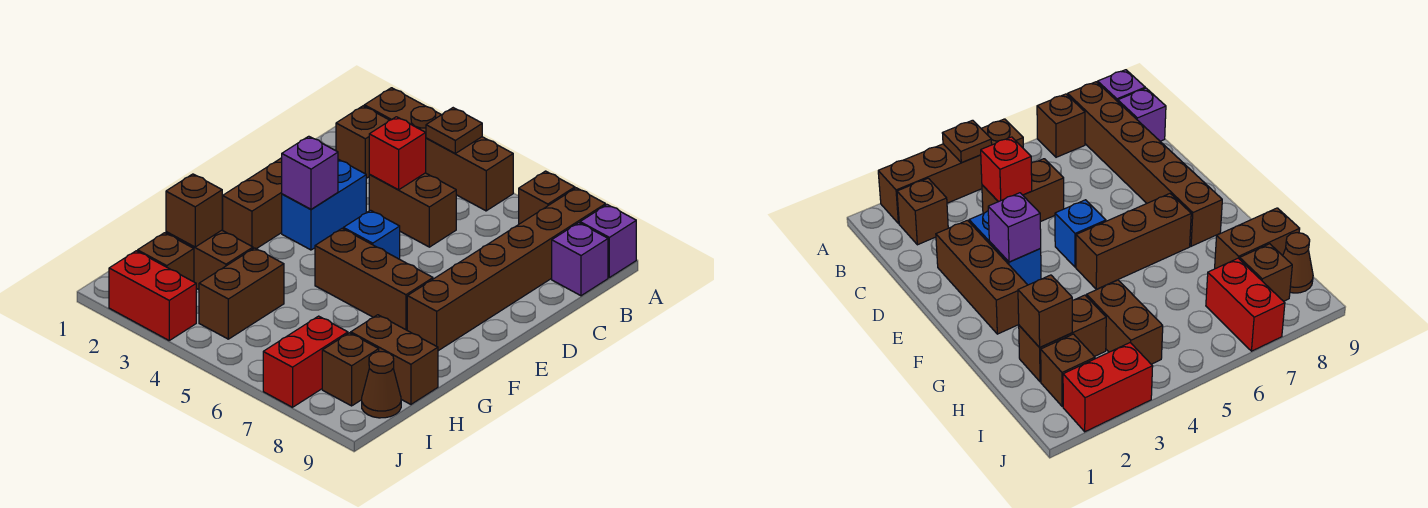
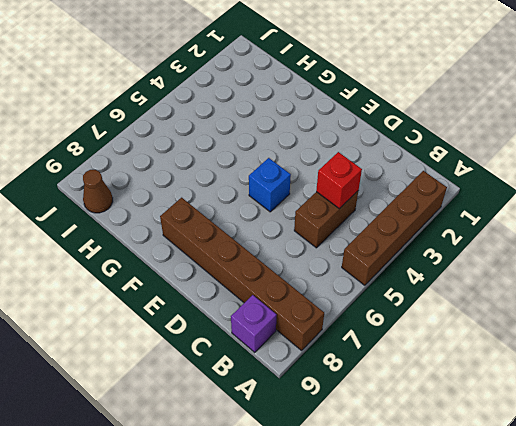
none -> brown 1x1 brick [519,171,575,224]
none -> purple 1x1 brick [580,205,636,278]
none -> brown 1x1 brick [336,106,390,178]

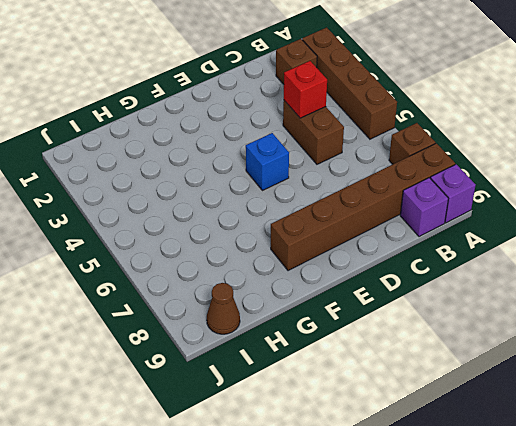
none -> brown 1x3 brick [222,158,282,249]
none -> blue 1x2 brick [282,159,366,250]
none -> brown 1x3 brick [315,229,433,330]

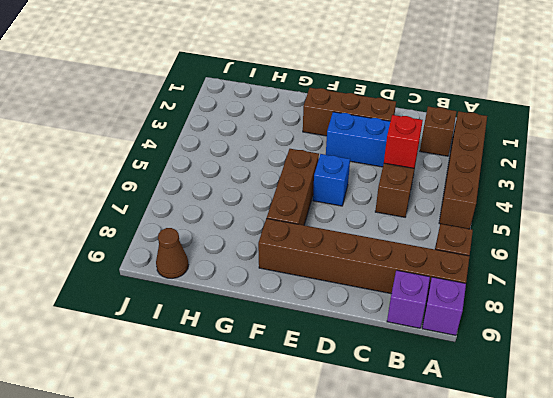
none -> brown 1x2 brick [166,230,253,290]
none -> brown 1x2 brick [199,248,284,339]
none -> brown 1x2 brick [351,315,438,404]

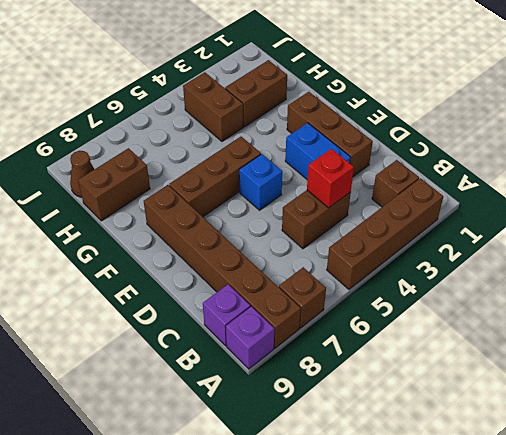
none -> brown 1x1 brick [138,233,194,282]
none -> red 1x2 brick [263,316,348,407]
none -> brown 1x1 brick [322,333,379,406]

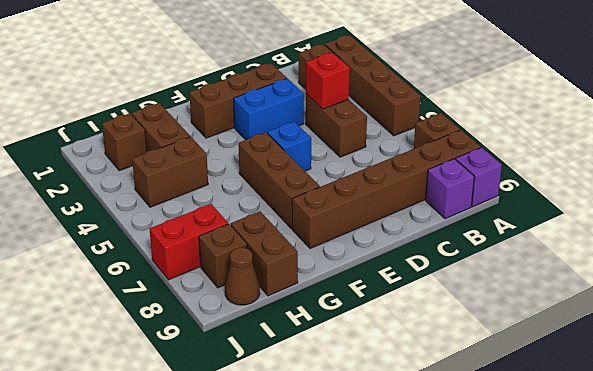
none -> red 1x2 brick [109,251,196,340]
none -> brown 1x1 plate [426,108,482,153]
none -> purple 1x1 brick [282,136,338,209]

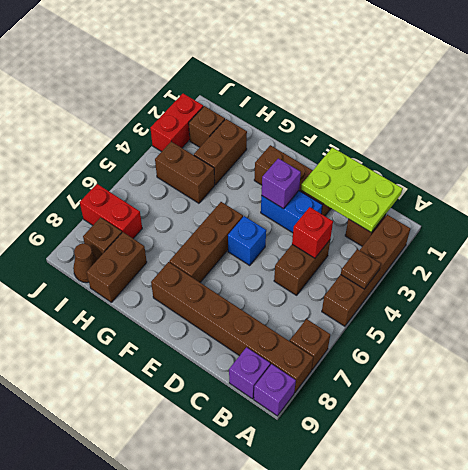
lime 2x3 plate [301,147,403,232] -> none
none -> brown 1x1 brick [166,174,222,247]

